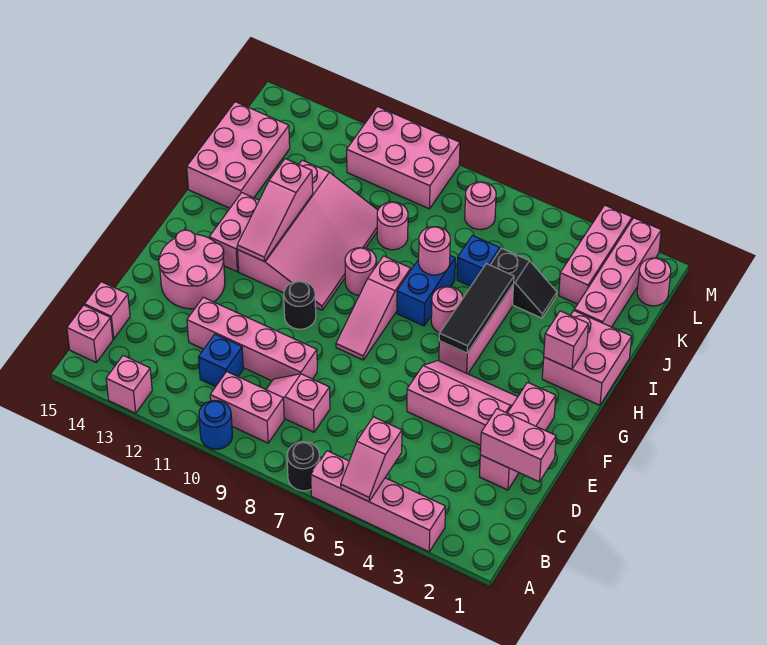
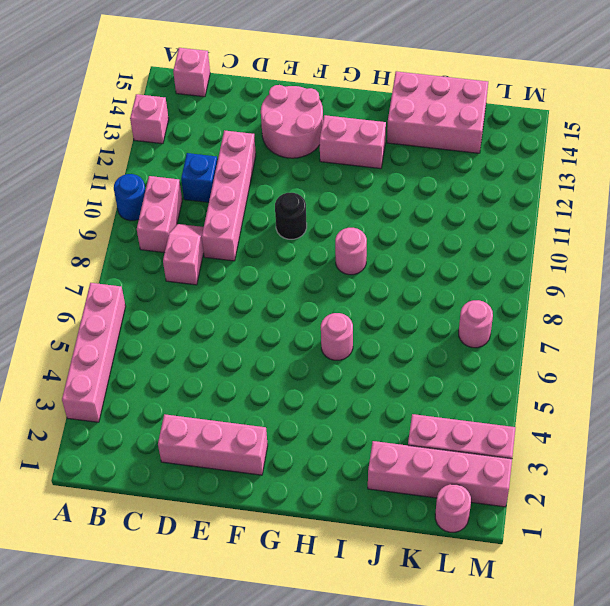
none -> black 1x1 round brick [287,442,320,491]
none -> pink 1x1 brick [85,282,130,339]
none -> pink 2x3 slope [407,361,517,445]
none -> pink 1x3 slope [336,256,411,360]

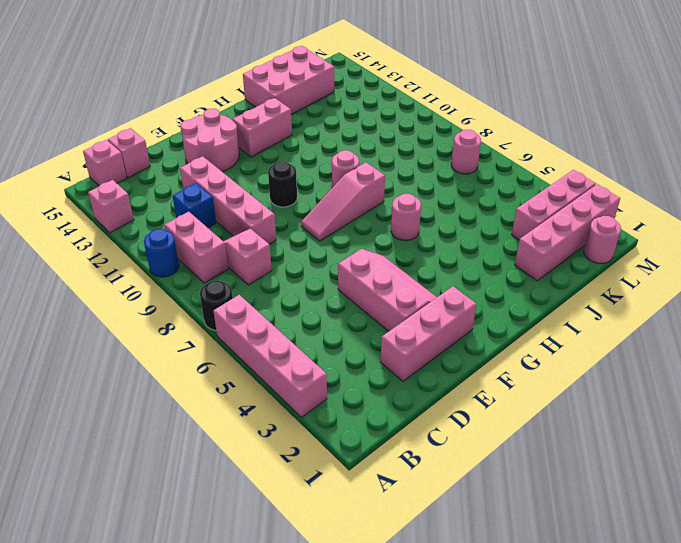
none -> pink 1x3 brick [439,284,514,374]
none -> pink 3x4 slope [238,160,378,310]
none -> pink 2x2 brick [542,311,632,405]
none -> blue 1x2 brick [397,256,455,326]

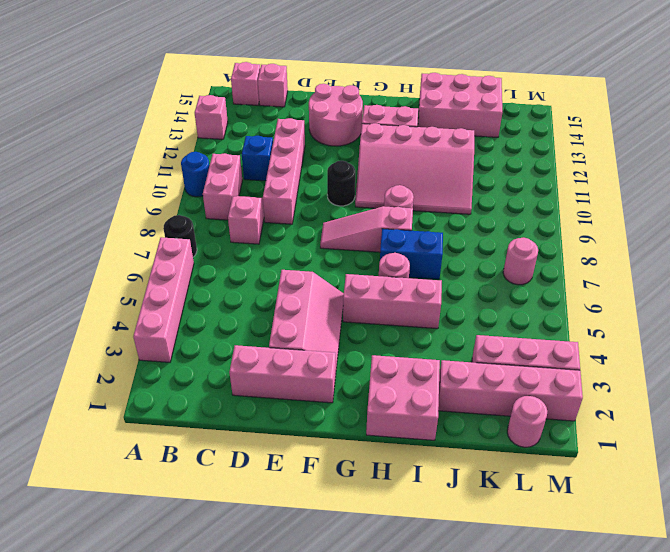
none -> black 1x2 slope [490,248,557,318]
none -> blue 1x1 brick [457,236,500,286]
none -> pink 1x1 round brick [377,202,408,250]
none -> pink 2x3 brick [347,107,460,209]

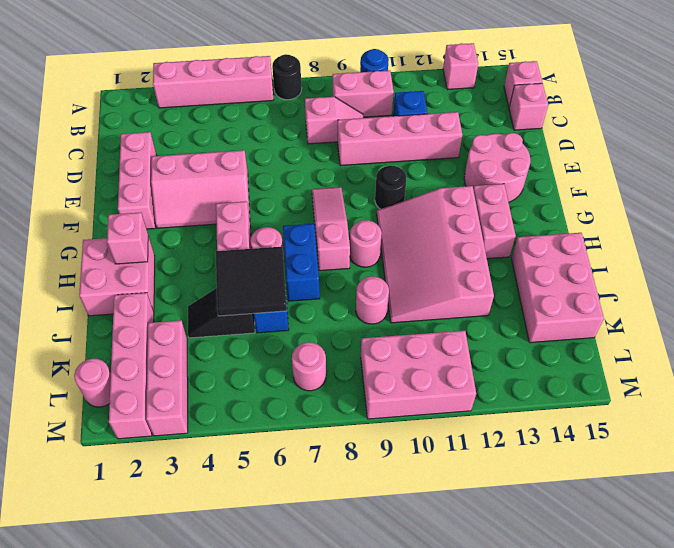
black 2x2 tile [216,247,287,316] -> black 1x3 tile [439,264,514,353]
none -> pink 1x2 slope [341,417,402,502]
none -> pink 1x2 brick [480,409,556,482]
none -> pink 1x3 slope [237,159,313,261]
none -> pink 1x1 round brick [419,227,450,275]

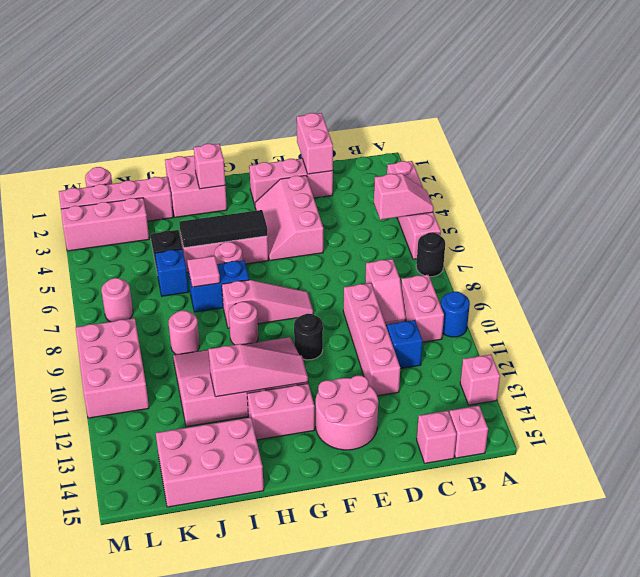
pink 1x1 tile [187,256,220,287] -> pink 1x1 round brick [419,227,450,275]

